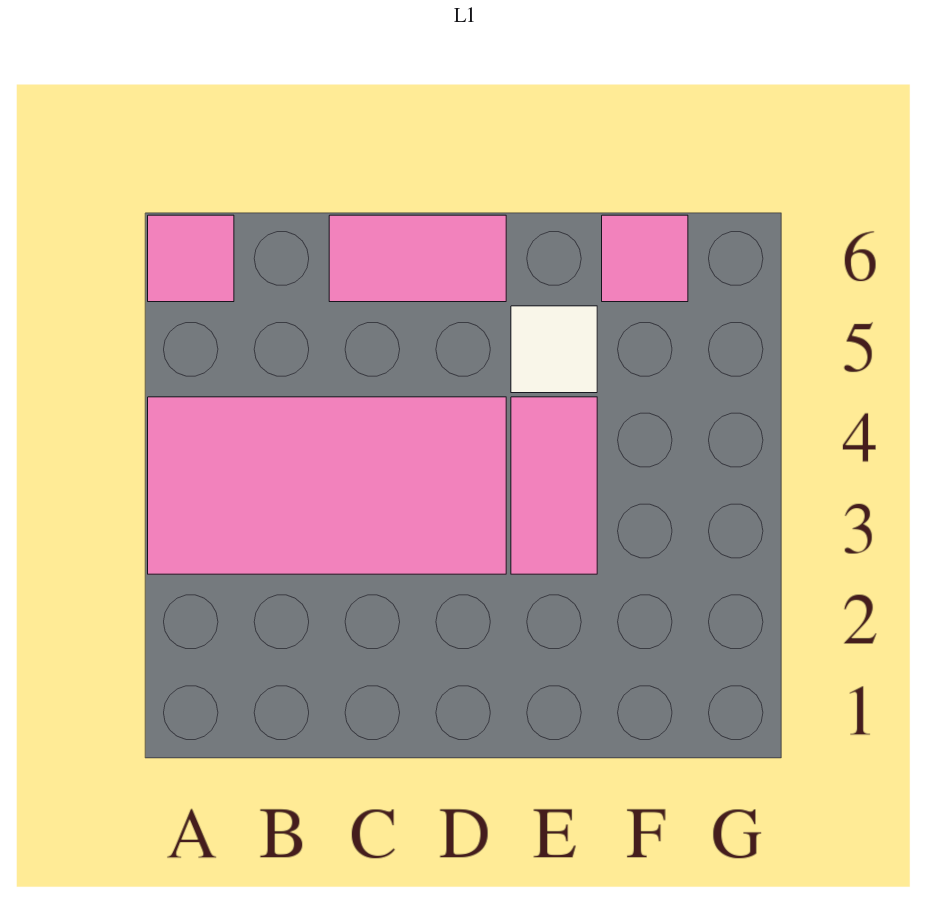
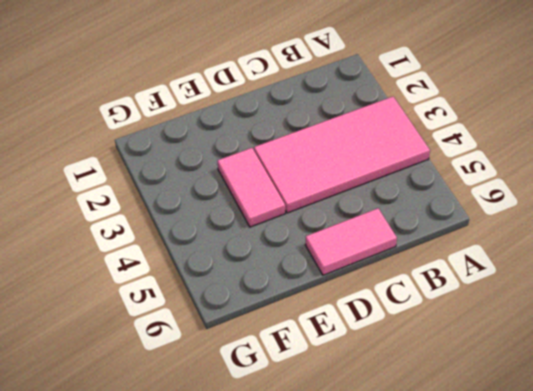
none -> pink 1x1 tile [148,215,234,302]
none -> white 1x1 tile [511,306,597,393]

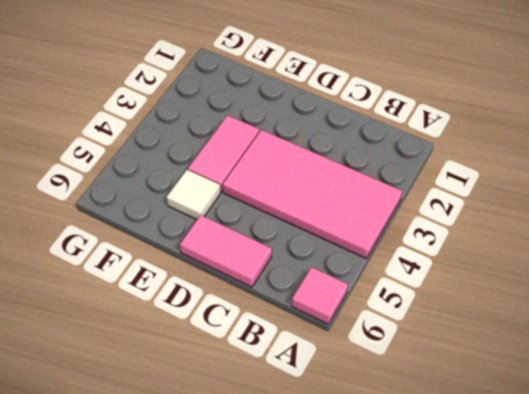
none -> pink 1x1 tile [602,215,688,302]

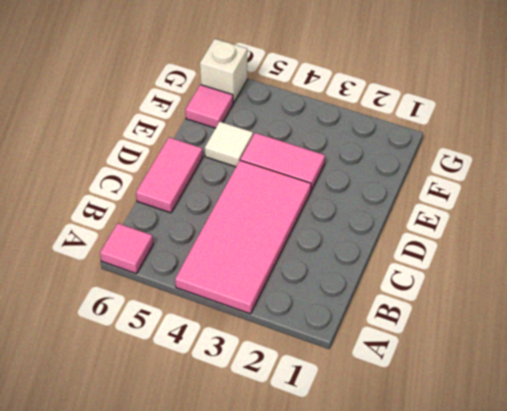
white 1x1 brick [200,39,248,103] -> none

